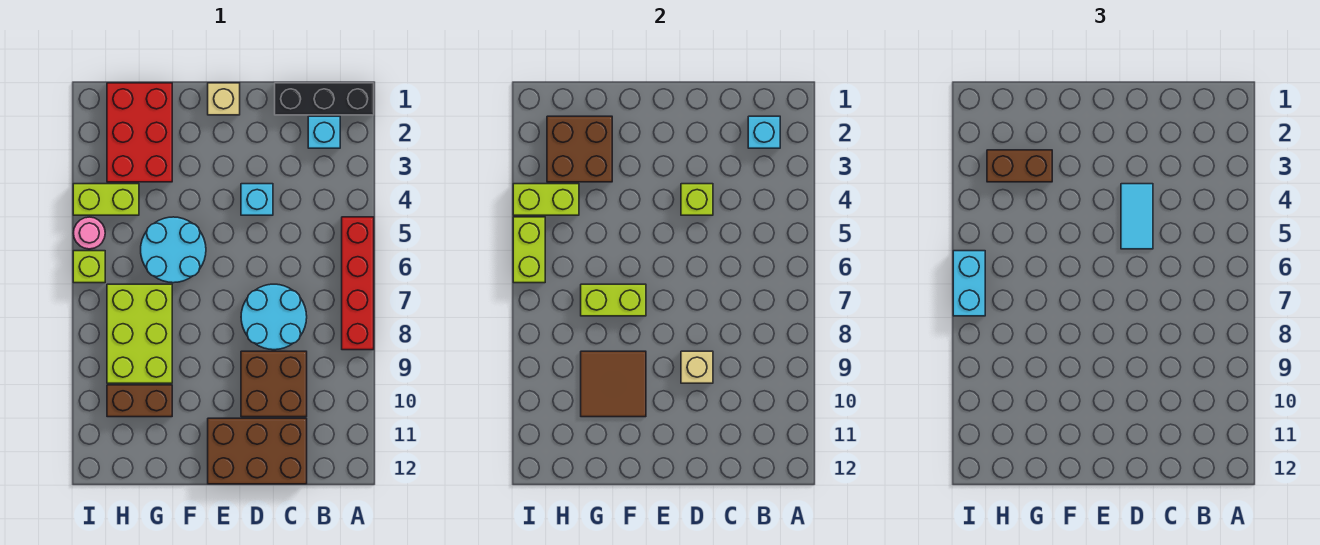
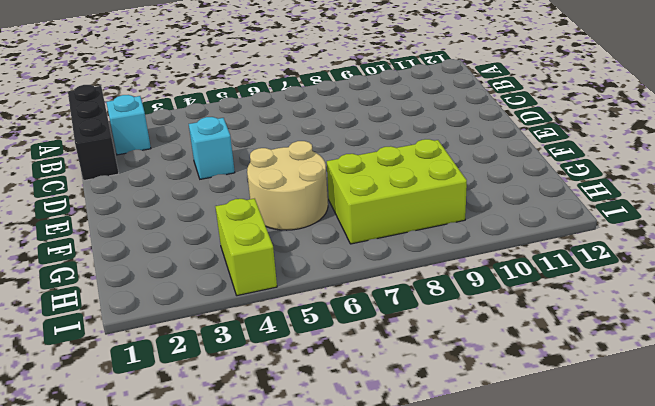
tan 2x2 round brick [247,141,328,230] -> cyan 2x2 round brick [141,217,206,283]
none -> red 1x4 brick [342,217,374,350]
none -> cyan 2x2 round brick [241,284,307,350]
none -> brown 2x2 brick [241,351,307,417]

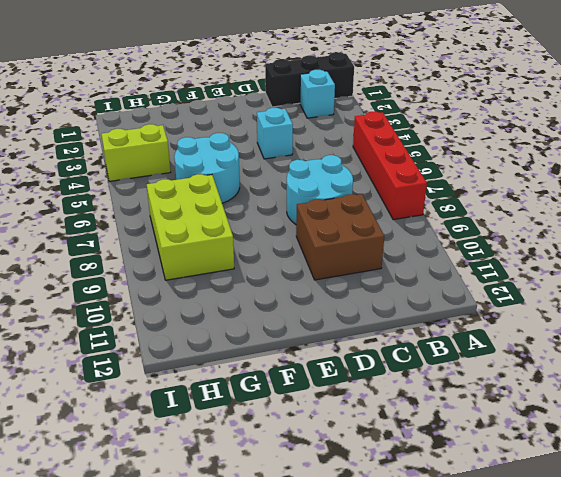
none -> brown 2x3 brick [208,418,307,484]
none -> tan 1x1 brick [208,83,240,115]
none -> red 2x3 brick [107,83,172,182]

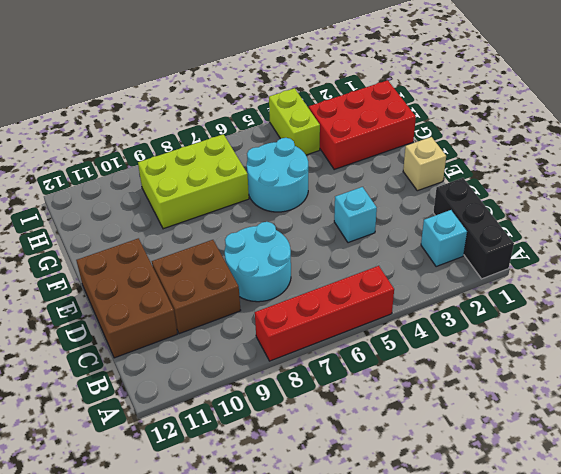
none -> brown 1x2 brick [107,385,172,417]
none -> pink 1x1 round brick [73,217,105,249]
none -> lime 1x1 brick [73,251,105,283]

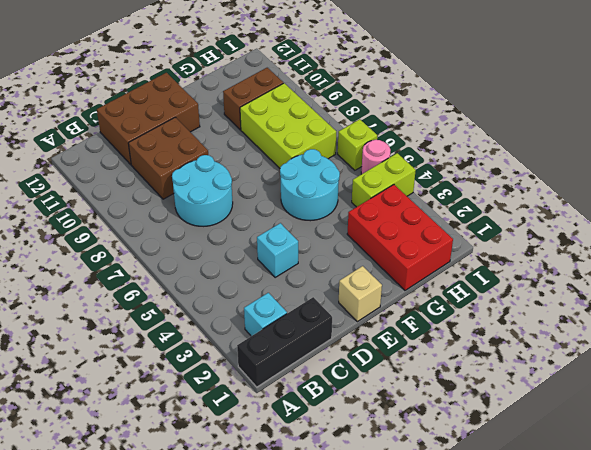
none -> red 1x4 brick [342,217,374,350]
none -> cyan 1x1 brick [748,116,780,148]
none -> lime 1x1 brick [681,184,713,215]

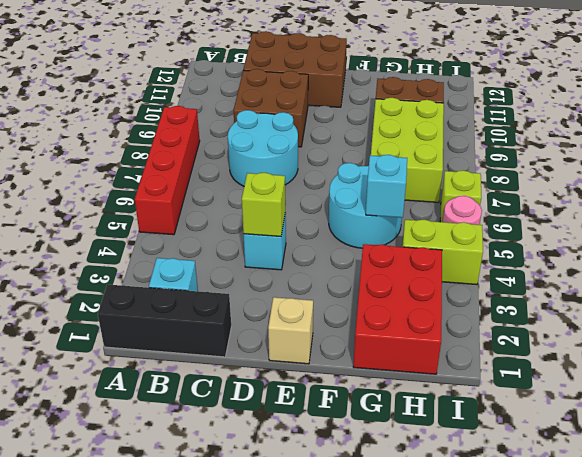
cyan 1x1 brick [366,155,407,218] -> cyan 1x1 brick moved to [748,116,780,148]
none -> tan 1x1 brick [681,351,713,383]
none -> lime 1x2 brick [581,284,646,316]
none -> brown 2x2 tile [581,351,646,417]

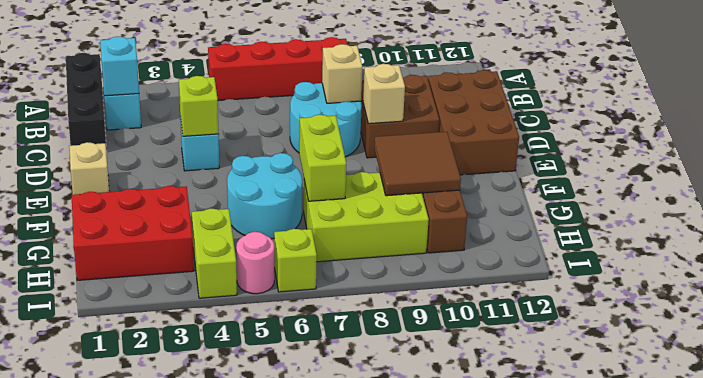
tan 1x1 brick [322,44,362,103] -> none
none -> brown 2x2 brick [547,116,612,182]
none -> lime 1x2 brick [513,184,579,215]
none -> lime 1x2 brick [513,217,545,283]

